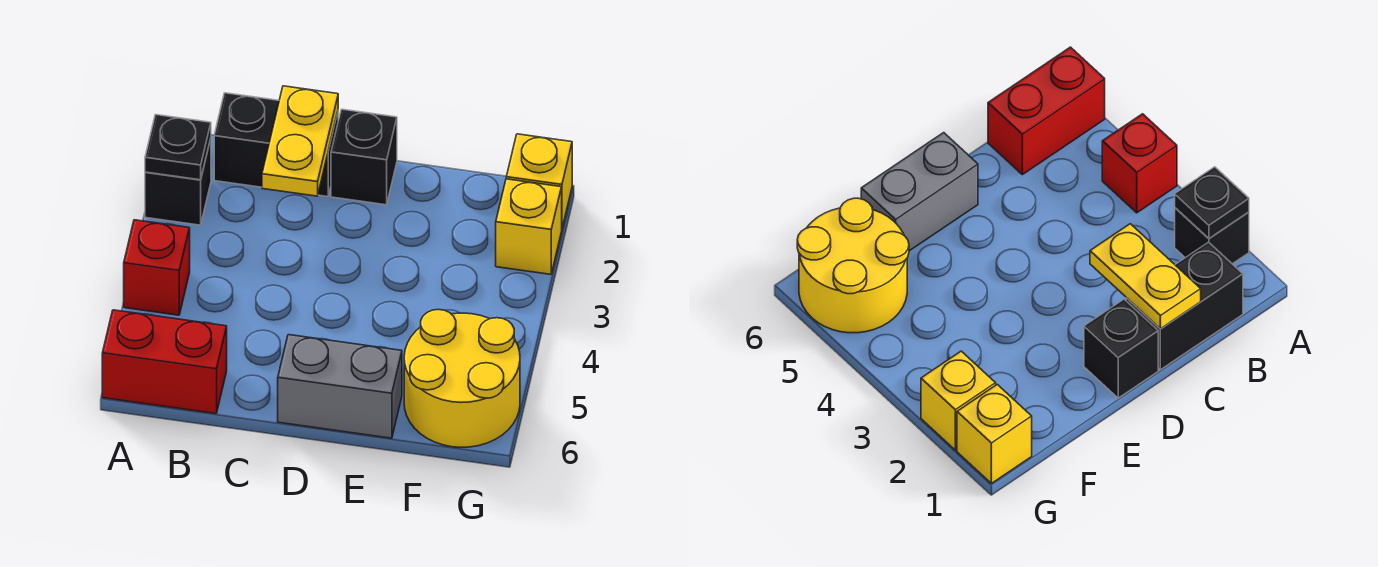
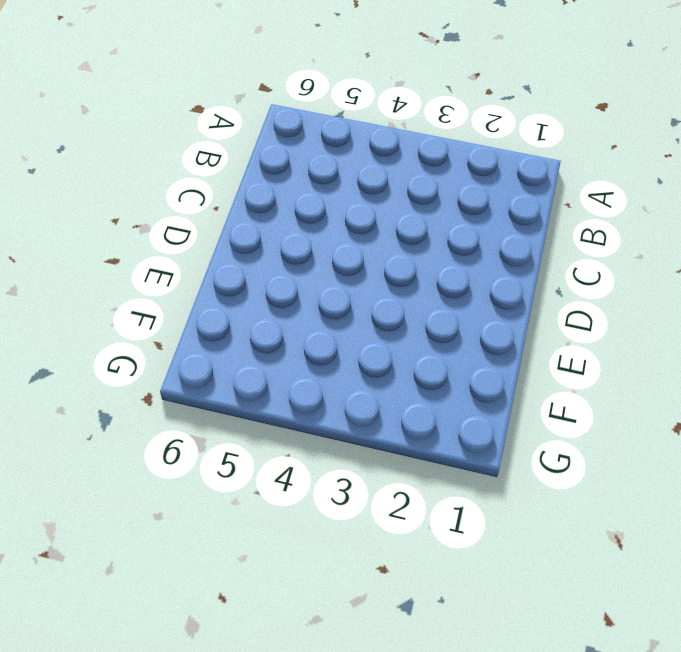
none -> black 1x1 brick [145,139,211,225]
none -> red 1x1 brick [124,220,190,315]

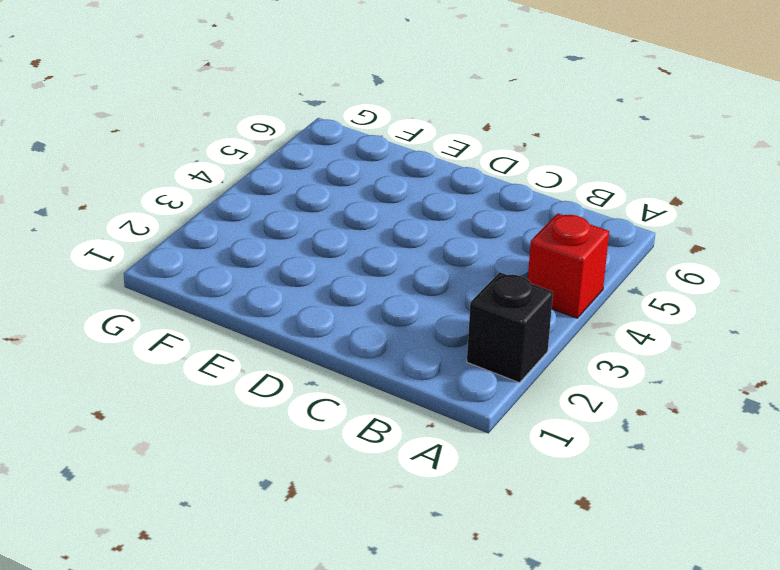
none -> red 1x2 brick [102,310,227,414]
none -> black 1x2 brick [214,93,338,197]

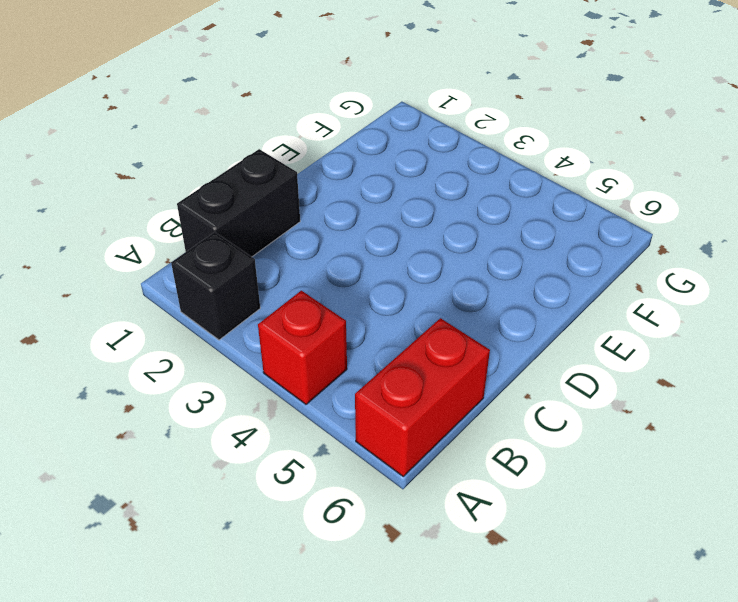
none -> black 1x1 brick [331,109,397,205]
none -> grey 1x2 brick [278,335,402,438]

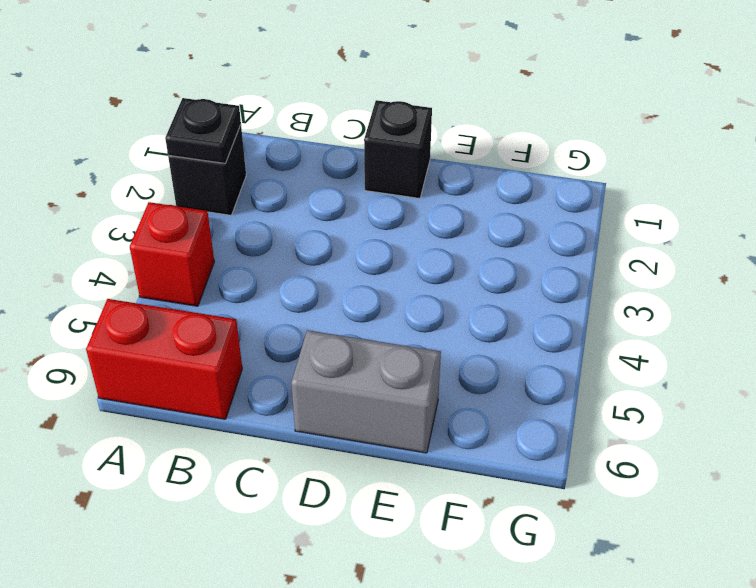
none -> black 1x2 brick [214,93,338,197]
none -> yellow 2x2 round brick [404,309,520,447]

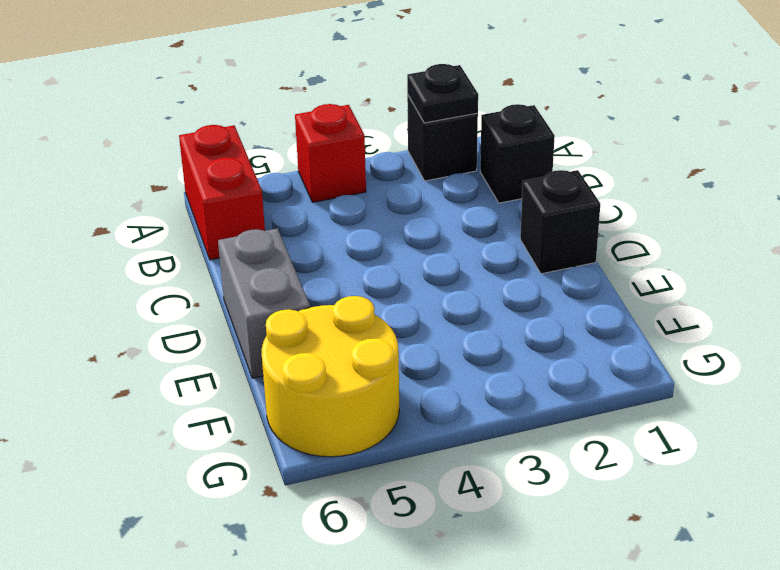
black 1x1 brick [480,104,555,203] -> black 1x2 brick [214,93,338,197]
none -> yellow 1x1 brick [506,134,572,228]
none -> yellow 1x1 brick [496,179,562,274]

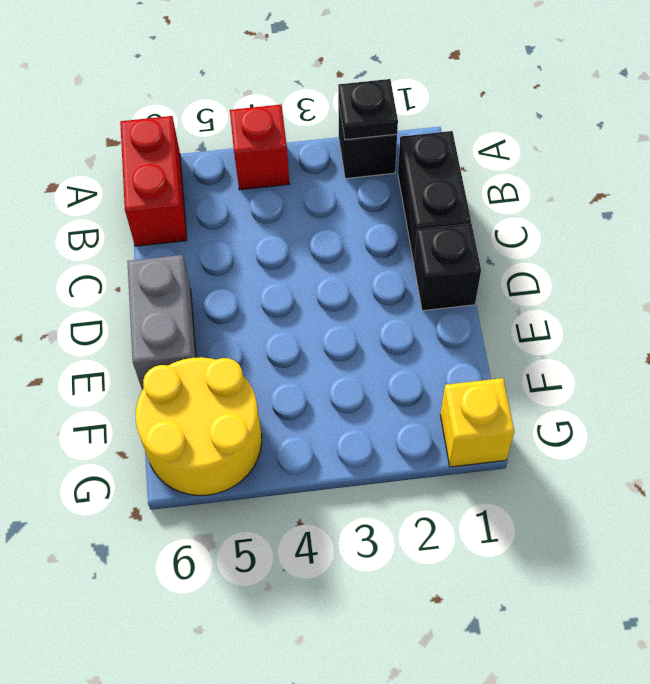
none -> yellow 1x1 brick [496,179,562,274]
none -> yellow 1x2 plate [262,86,338,196]

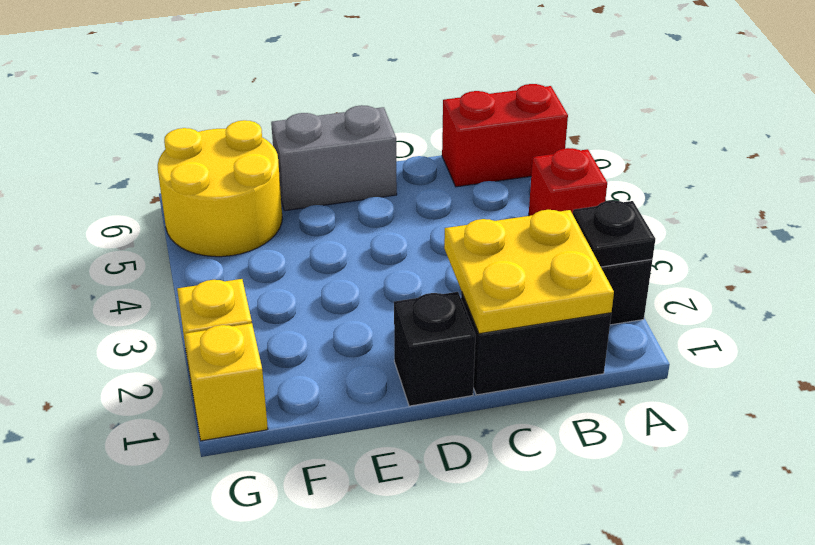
yellow 2x2 plate [444,210,614,334] -> yellow 1x2 plate [262,86,338,196]

